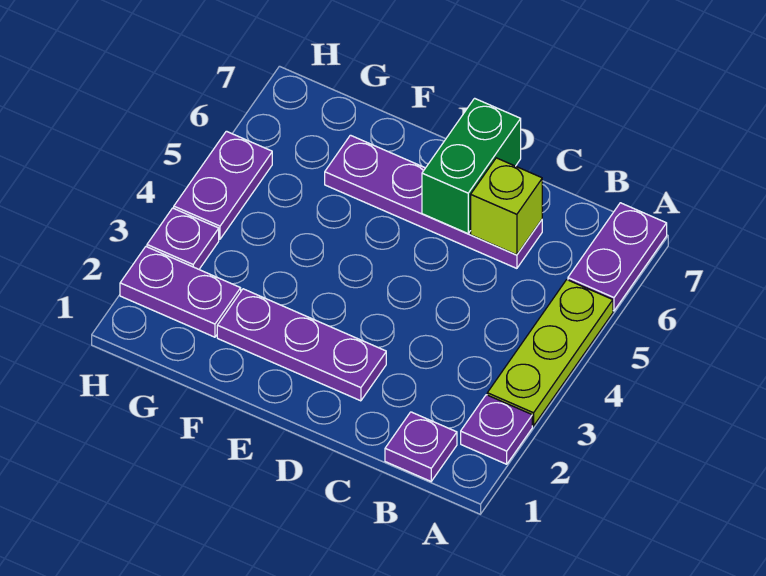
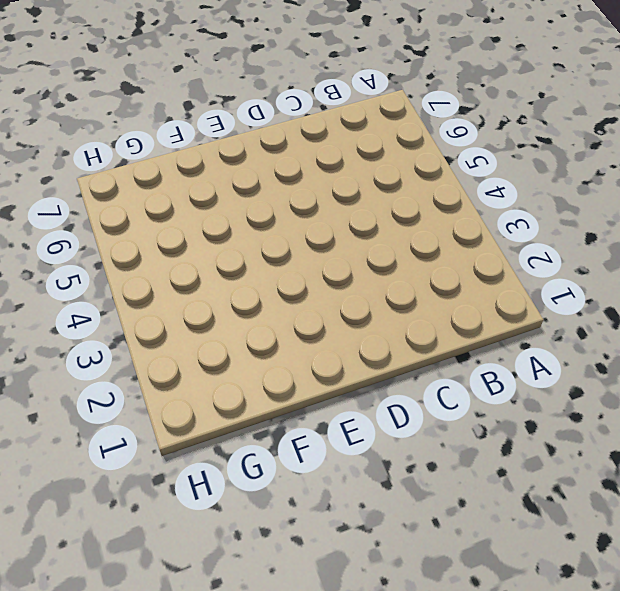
none -> purple 1x1 plate [461,395,532,464]
none -> lime 1x3 plate [487,280,613,426]

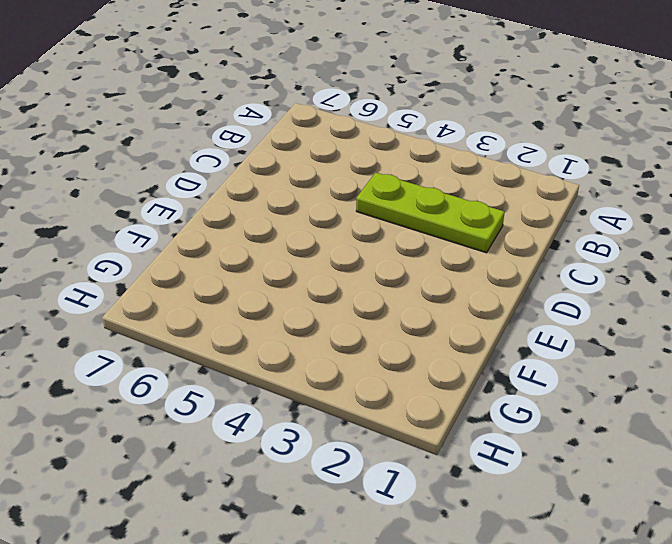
lime 1x3 plate [356,173,505,253] -> lime 1x3 plate moved to [487,280,613,426]
none -> purple 1x1 plate [461,395,532,464]
none -> purple 1x2 plate [568,203,667,311]

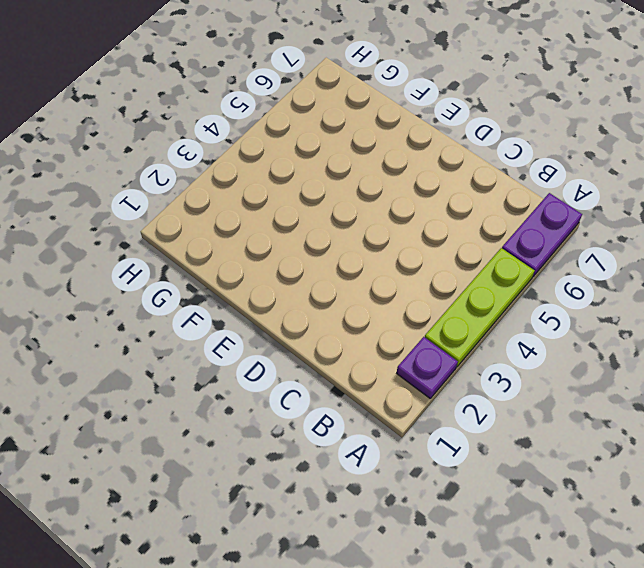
none -> purple 1x1 plate [385,412,457,481]
none -> purple 1x4 plate [325,135,542,268]

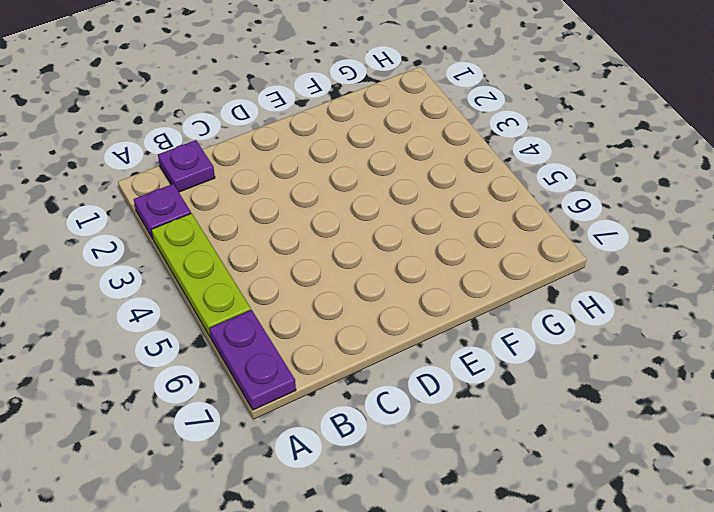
none -> purple 1x4 plate [325,135,542,268]
none -> purple 1x3 plate [217,289,386,401]

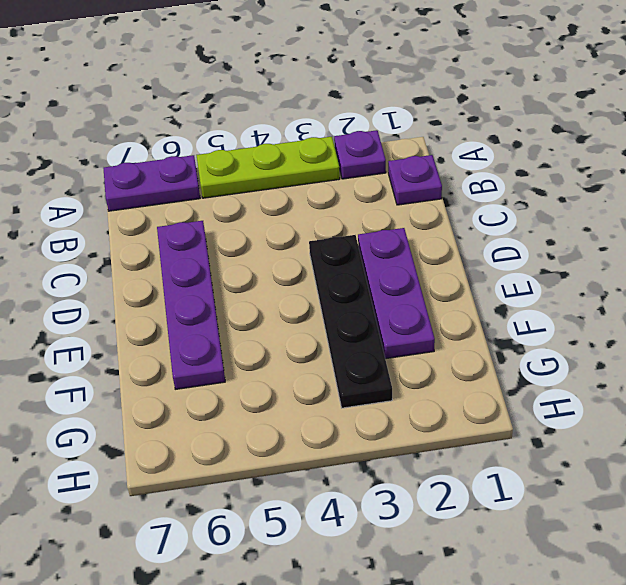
black 1x4 plate [309,235,392,408] -> none
none -> purple 1x2 plate [120,247,241,337]
none -> purple 1x1 plate [147,208,219,269]

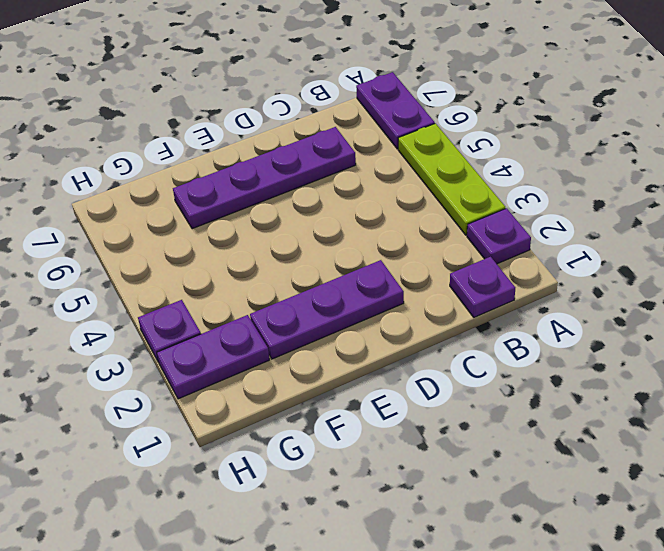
none -> purple 1x2 plate [174,131,272,239]
none -> lime 1x1 brick [471,158,542,255]

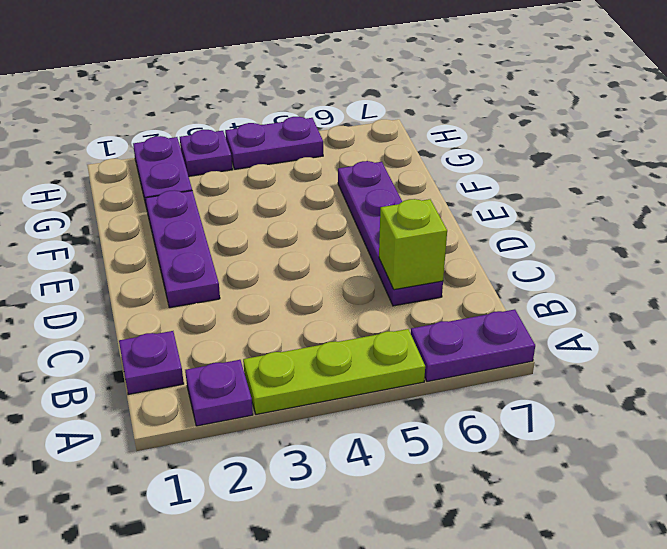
none -> green 1x2 brick [422,98,521,233]

